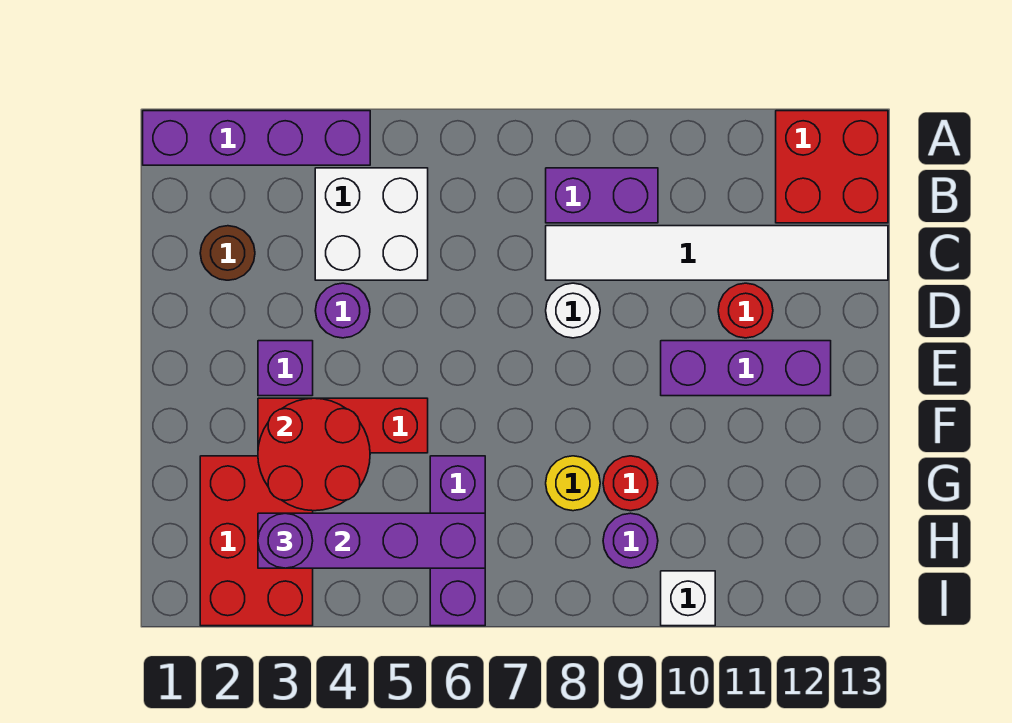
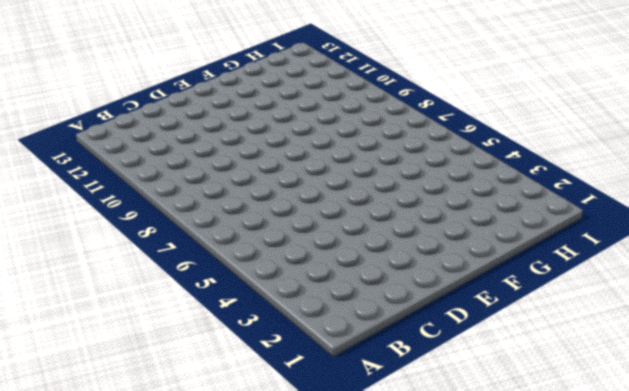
none -> purple 1x4 brick [143,111,370,165]
none -> red 2x2 brick [776,111,888,223]
none -> white 2x2 brick [315,168,428,280]

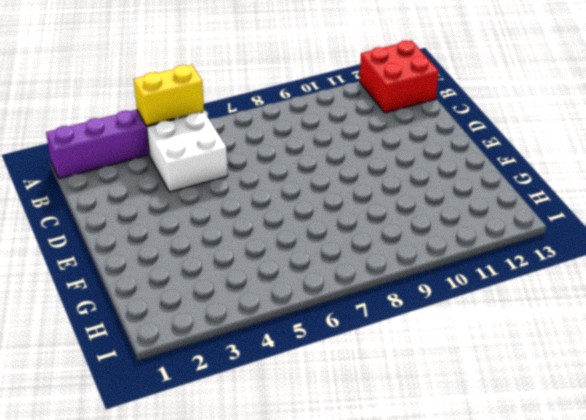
yellow 1x2 brick [134,65,204,126] -> none
none -> purple 1x2 brick [546,168,658,223]
none -> brown 1x1 round brick [200,226,255,280]
none -> white 1x6 tile [546,226,888,280]

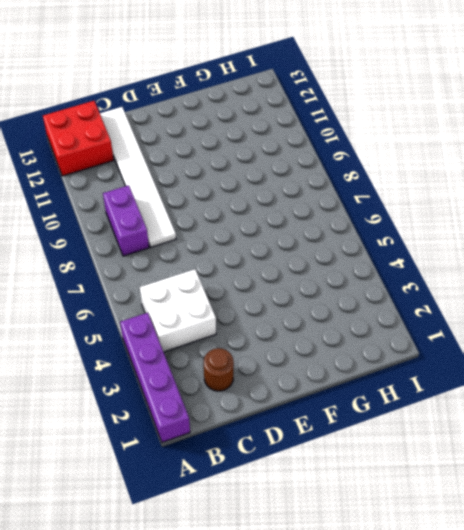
none -> purple 1x1 round brick [315,283,370,338]
none -> white 1x1 round brick [546,283,600,338]
none -> red 1x1 round brick [718,283,773,338]

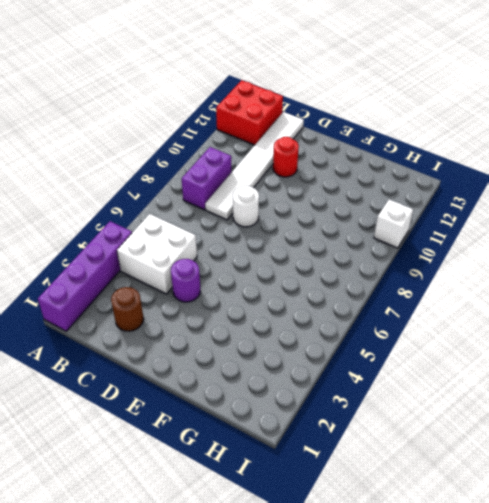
none -> purple 1x1 brick [258,341,313,396]
none -> purple 1x3 brick [661,341,831,396]
none -> red 1x3 brick [258,398,428,453]

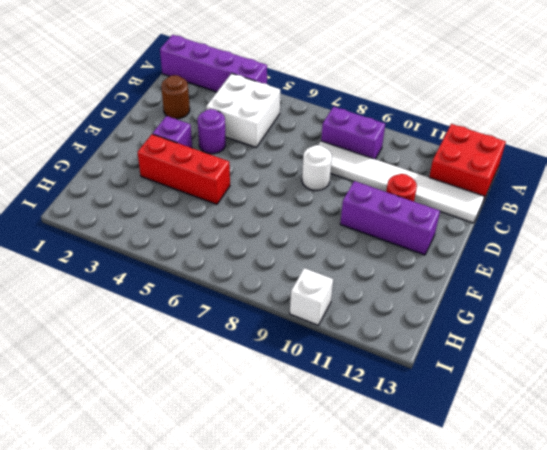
none -> red 2x3 brick [200,456,313,626]
none -> purple 1x3 brick [430,456,485,626]
none -> yellow 1x1 round brick [546,456,600,511]

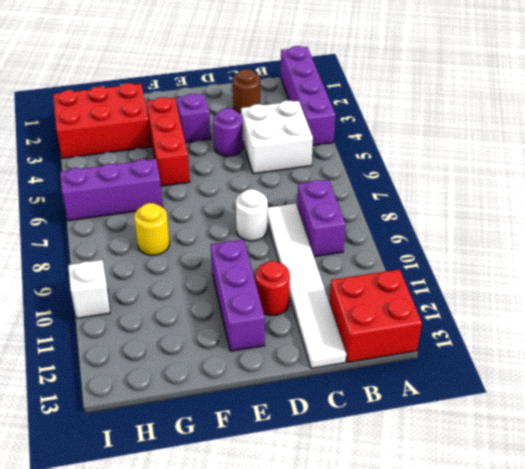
none -> red 1x1 round brick [603,456,658,511]
none -> purple 1x1 round brick [603,513,658,568]
none -> red 2x2 round brick [258,398,370,511]

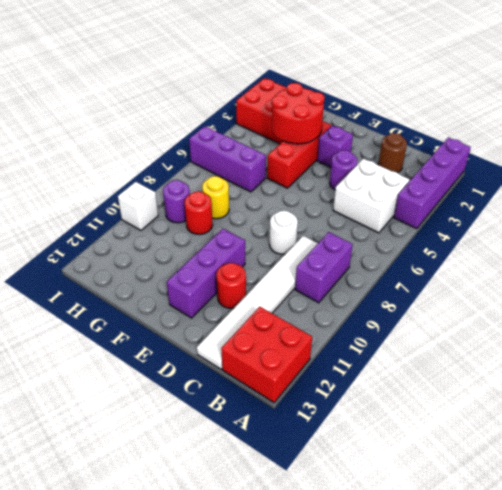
none -> purple 1x4 brick [258,513,485,568]
none -> purple 1x1 round brick [258,513,313,568]

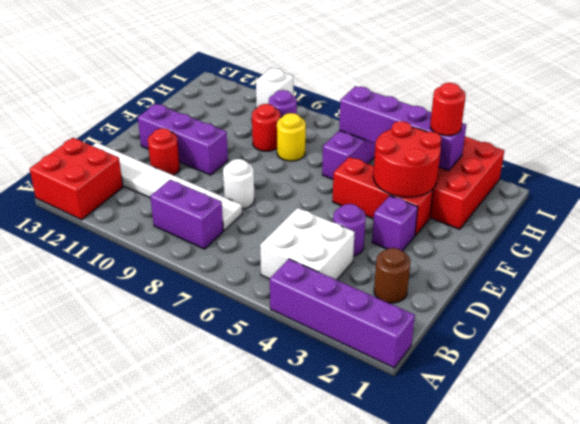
red 1x1 round brick [430,83,466,136] -> purple 1x1 round brick [258,513,313,568]

